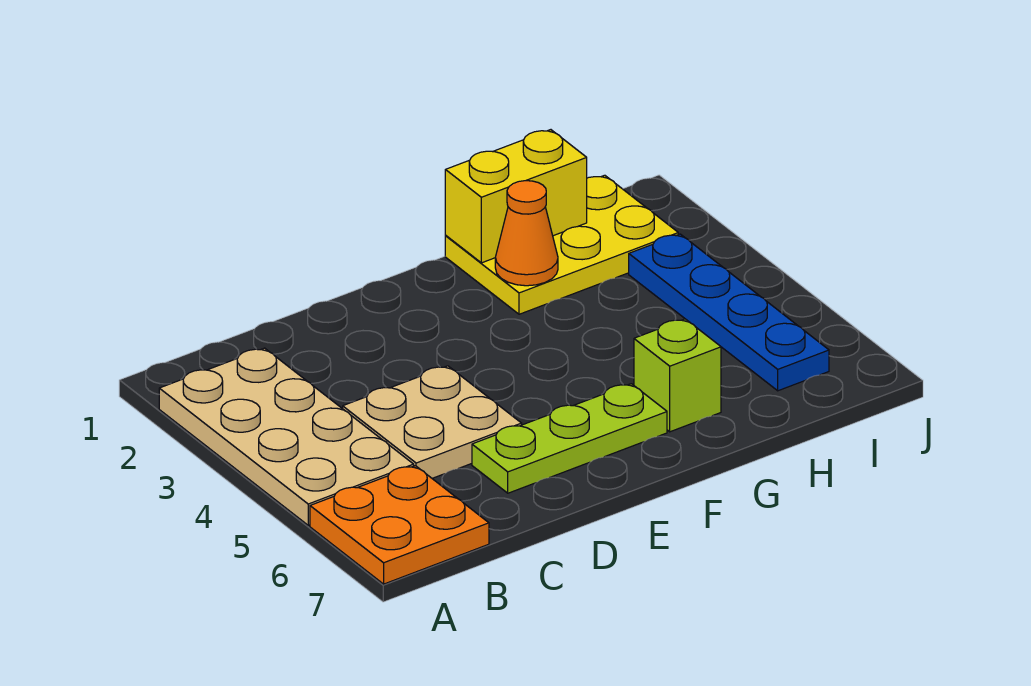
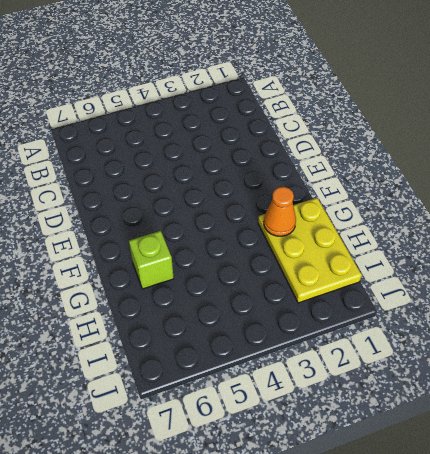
none -> tan 2x4 plate [159,348,414,525]
none -> orange 2x2 plate [310,466,489,584]

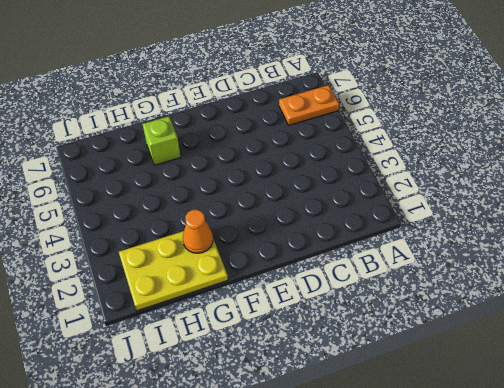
orange 1x2 plate [279,85,339,125] -> orange 2x2 plate [310,466,489,584]
none -> tan 2x4 plate [159,348,414,525]
none -> tan 2x2 plate [343,366,522,478]

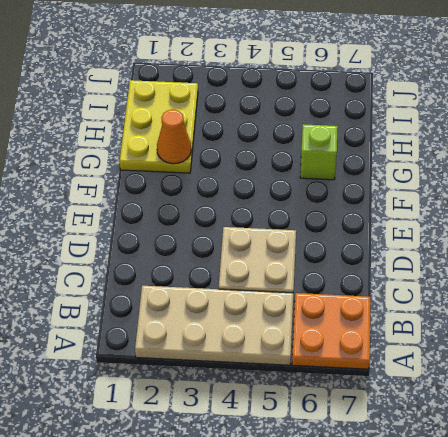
none -> lime 1x3 plate [472,384,667,493]
none -> blue 1x4 plate [629,234,829,391]

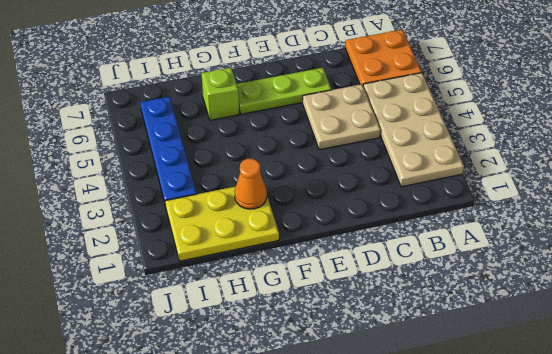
none -> yellow 1x2 brick [445,130,587,263]

